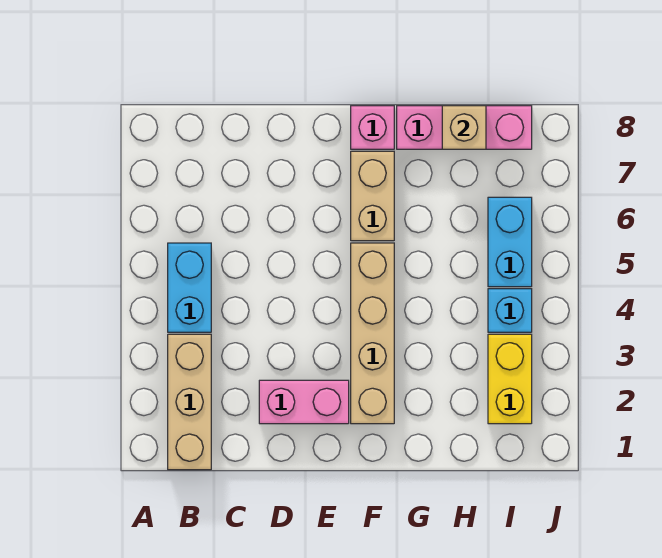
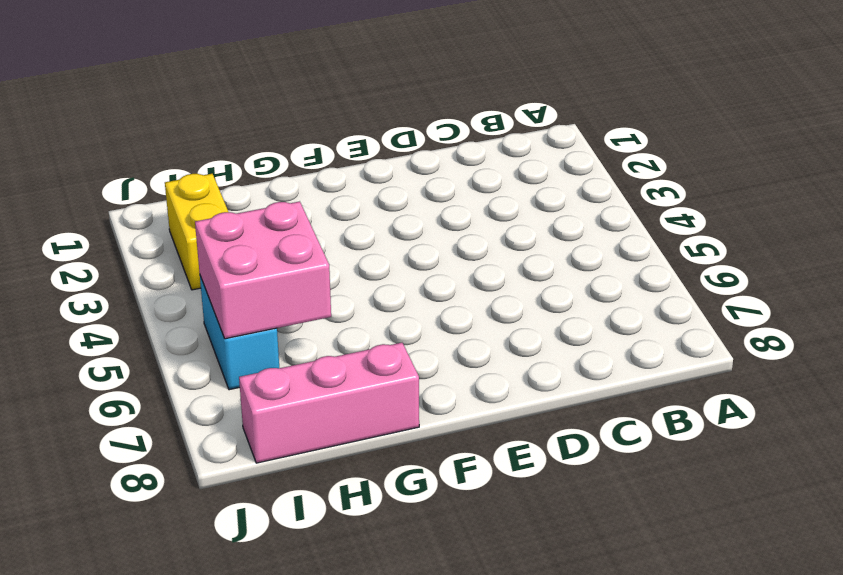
pink 2x2 brick [195,201,331,339] -> none
none -> tan 1x3 brick [168,334,211,470]
none -> cyan 1x2 brick [168,243,211,332]

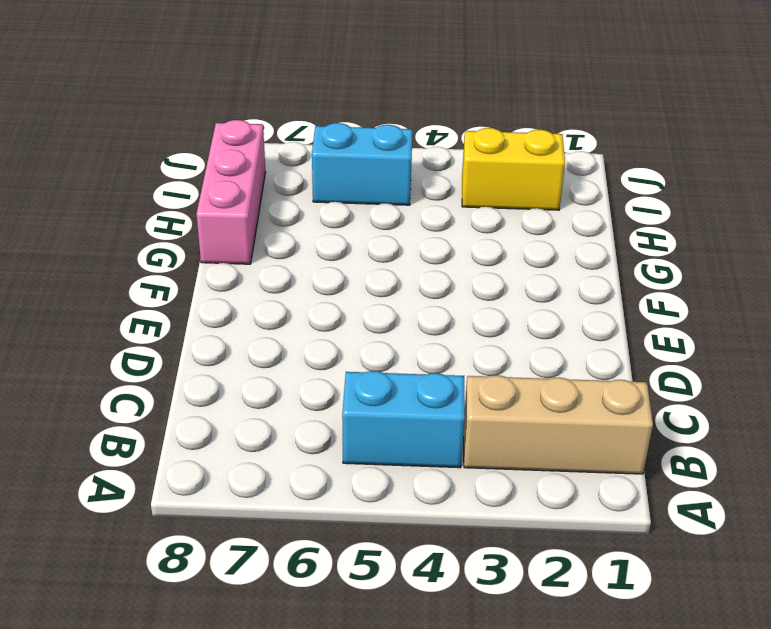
none -> pink 1x2 brick [259,380,349,424]
none -> tan 1x4 brick [351,243,394,424]

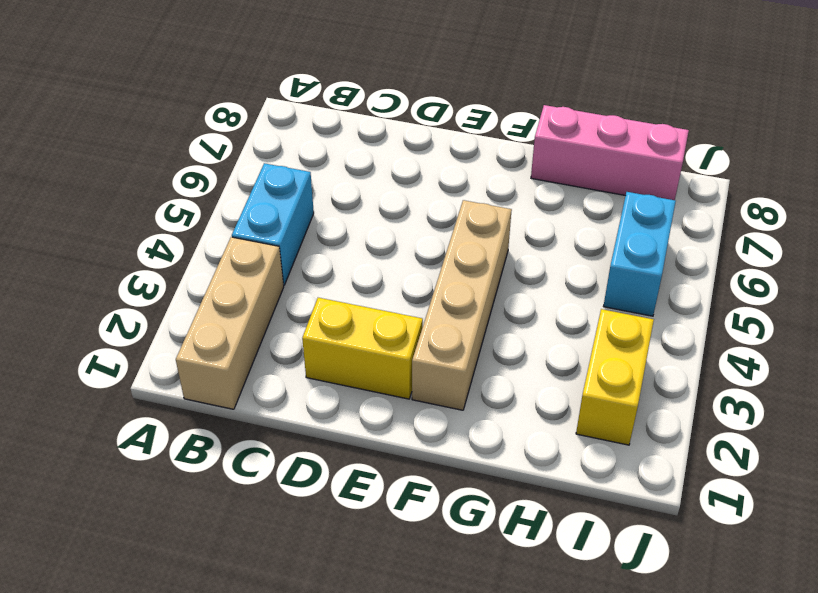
yellow 1x2 brick [302,298,423,399] -> pink 1x2 brick [259,380,349,424]
none -> tan 1x2 brick [351,151,394,241]
none -> pink 1x1 brick [351,106,394,149]

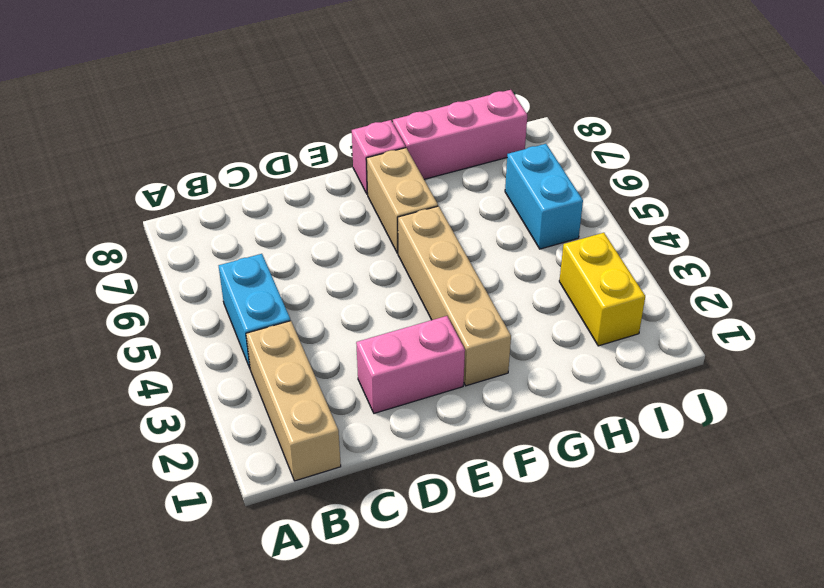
none -> cyan 1x1 brick [488,289,532,332]
none -> tan 1x1 brick [442,106,486,149]

